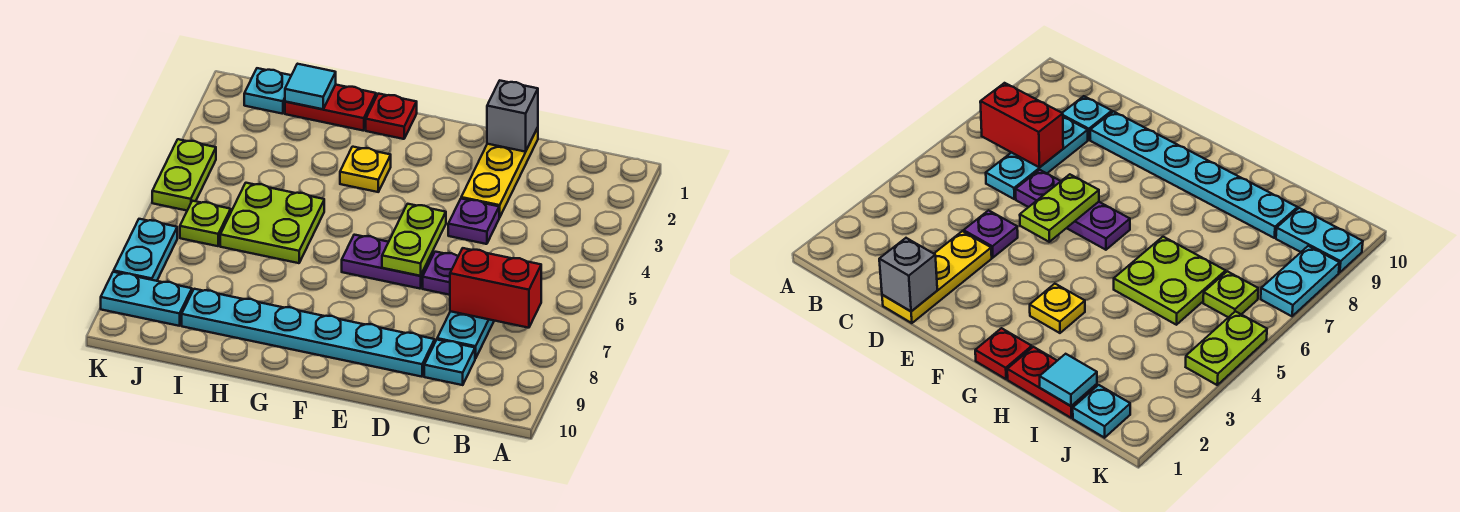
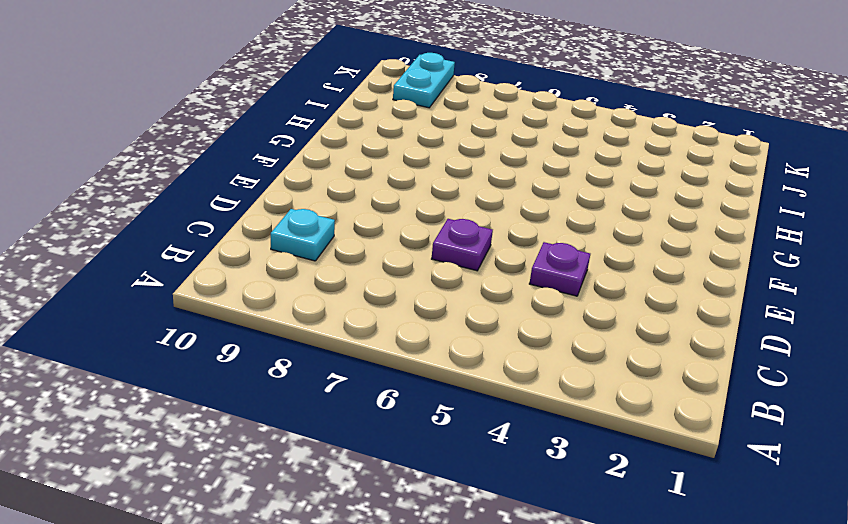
none -> cyan 1x3 plate [437,311,494,359]
none -> yellow 1x3 plate [461,127,538,217]
none -> cyan 1x6 plate [182,289,435,377]

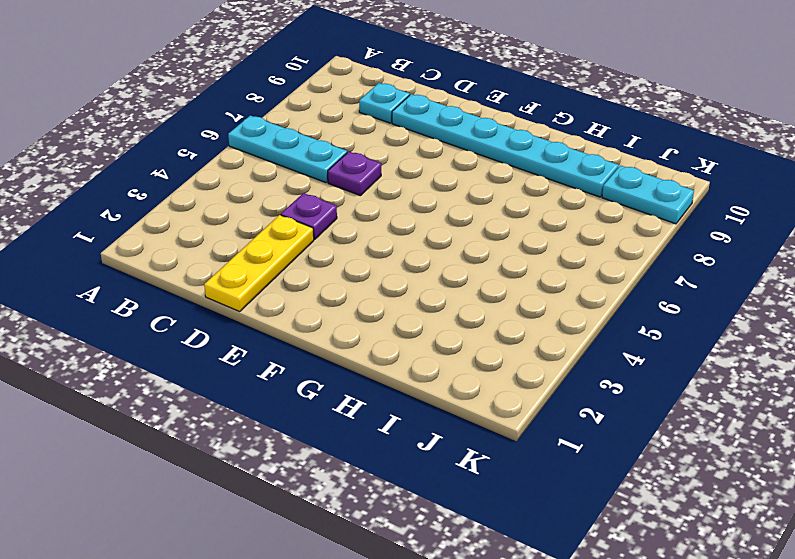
cyan 1x3 plate [228,115,347,183] -> cyan 1x3 plate turned to [437,311,494,359]
none -> purple 1x2 plate [342,235,433,289]
none -> red 1x1 plate [366,94,417,139]
none -> yellow 1x1 plate [340,147,391,192]

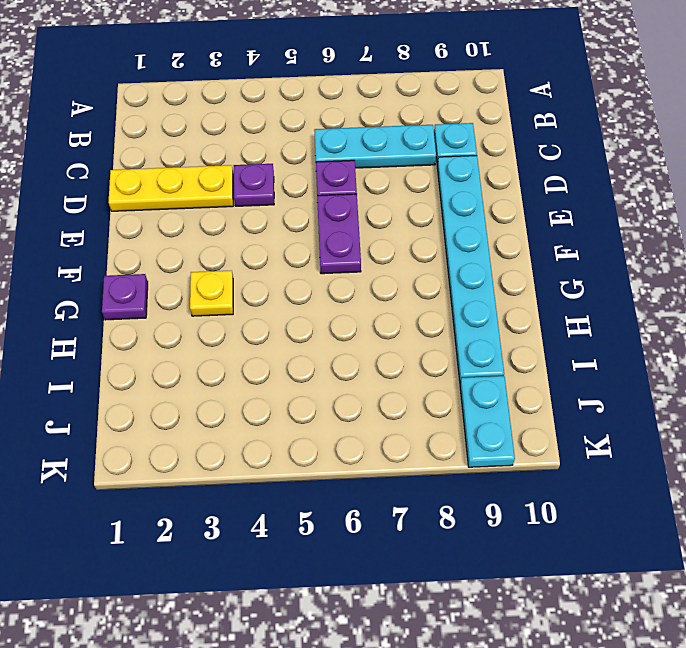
purple 1x1 plate [102,274,148,320] -> red 1x1 plate [366,94,417,139]
none -> red 1x2 plate [285,85,376,131]
none -> lime 2x2 plate [220,183,324,263]
none -> cyan 1x1 plate [244,68,291,114]

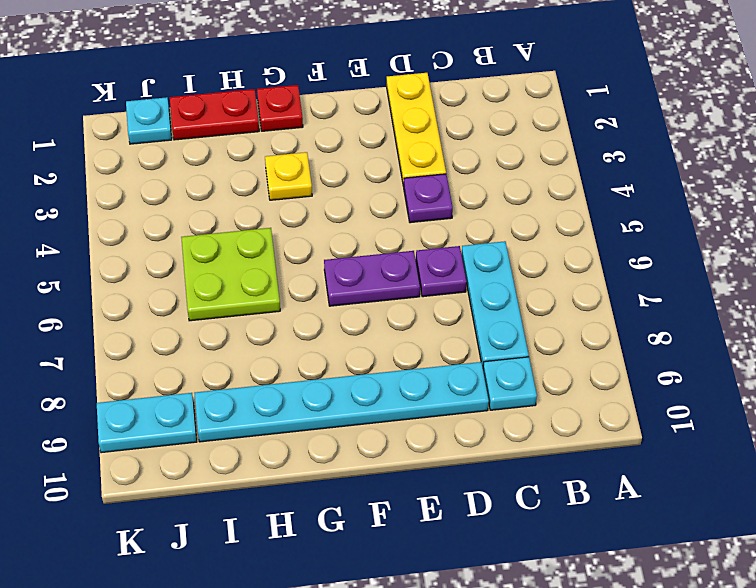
none -> lime 1x1 plate [180,201,231,246]
none -> lime 1x2 plate [152,139,216,211]
none -> cyan 1x2 plate [114,219,177,281]

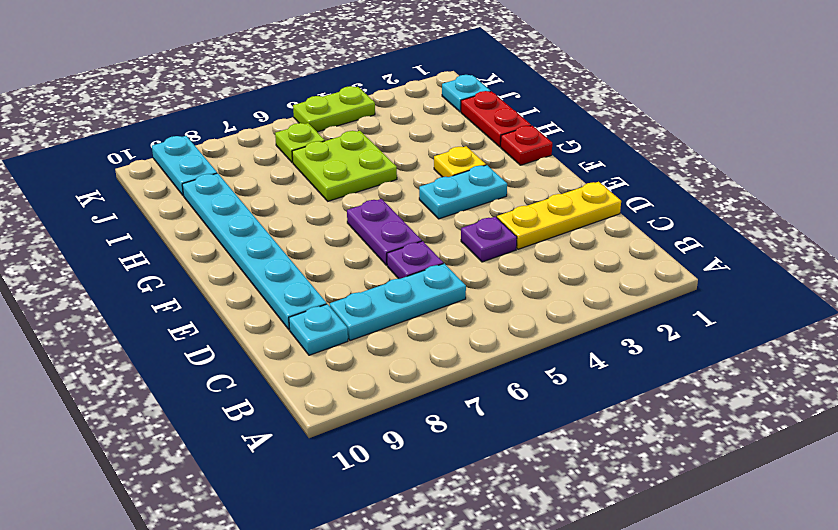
cyan 1x2 plate [419,165,507,219] -> cyan 1x2 plate moved to [114,219,177,281]
none -> red 1x2 brick [450,248,541,328]
none -> grey 1x1 brick [487,81,538,152]
none -> lime 1x2 plate [382,204,446,276]

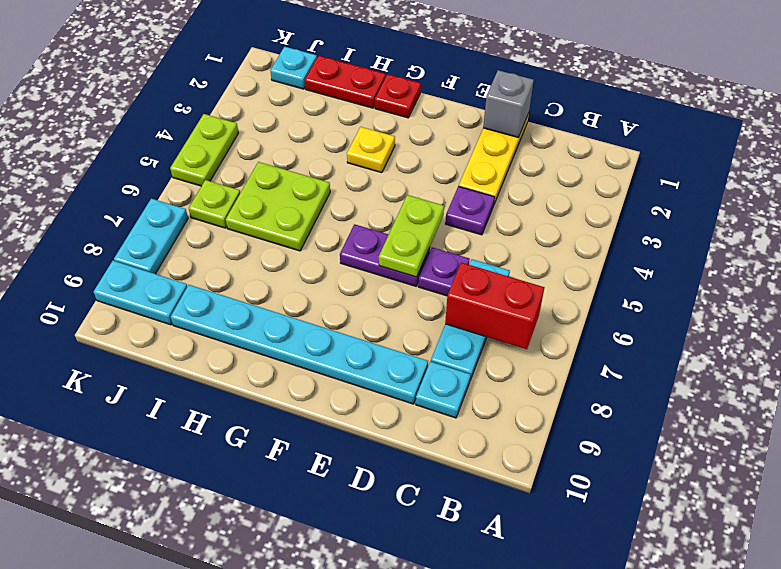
none -> cyan 1x1 tile [285,64,336,109]

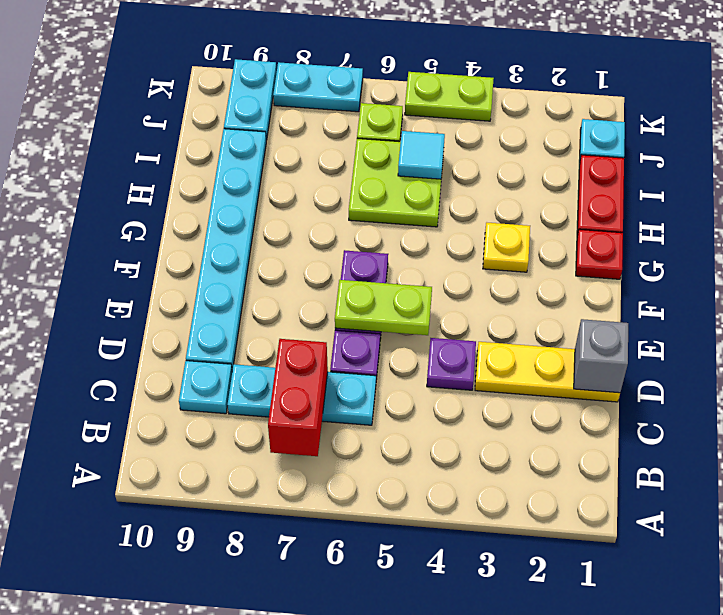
cyan 1x1 tile [398,131,445,179] -> cyan 1x1 tile moved to [285,64,336,109]

